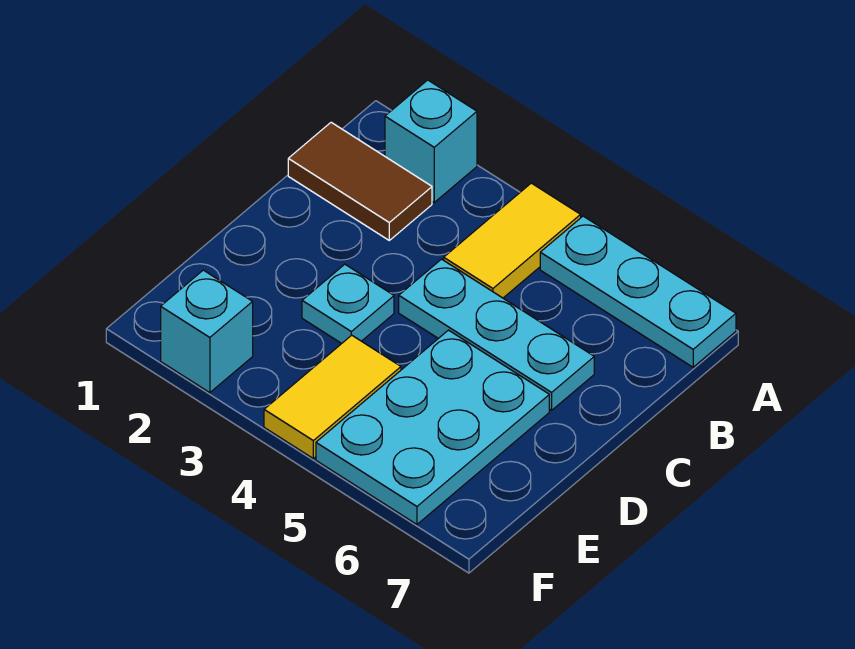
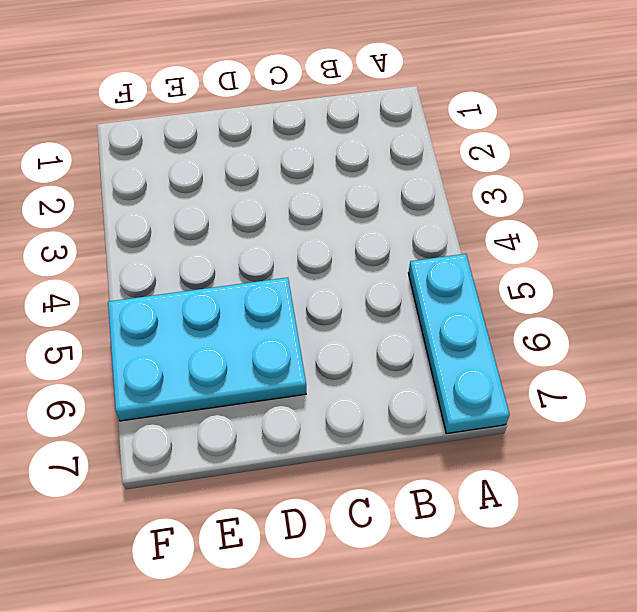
none -> cyan 1x1 brick [385,80,477,202]
none -> yellow 1x2 tile [444,183,581,298]

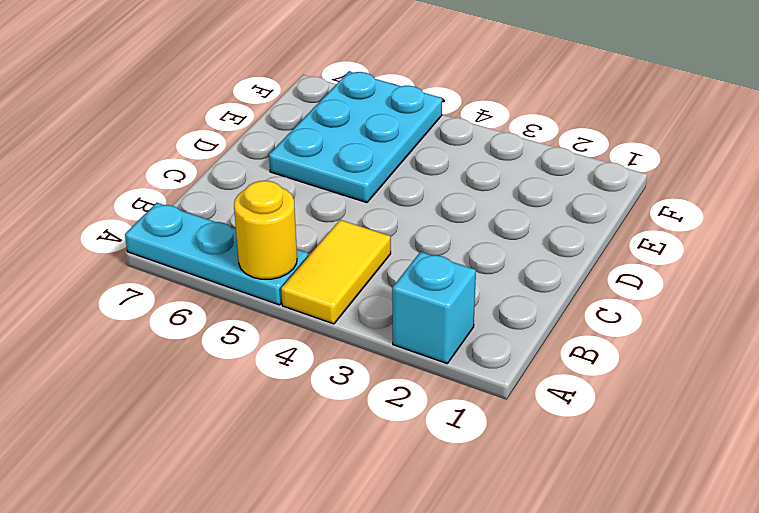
yellow 1x1 round brick [234,181,297,279] -> none
none -> brown 1x2 tile [288,122,432,240]
none -> cyan 1x3 plate [399,259,594,410]

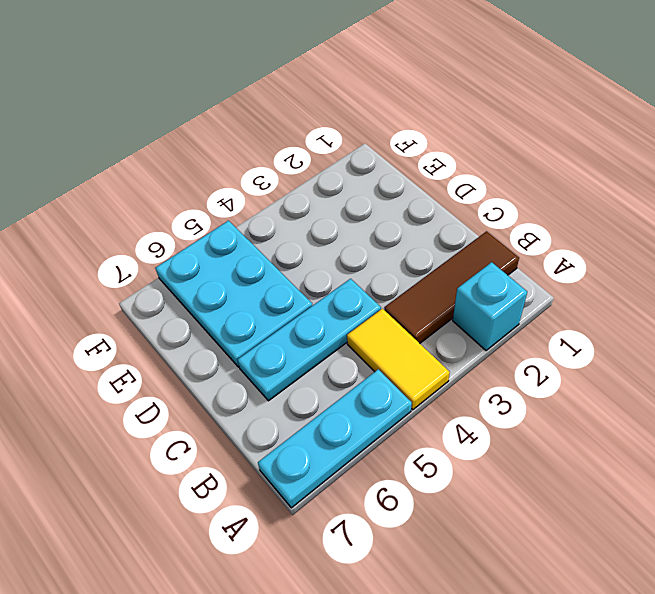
brown 1x3 tile [384,231,519,343] -> brown 1x2 tile [288,122,432,240]
none -> cyan 1x1 plate [302,264,394,344]
none -> yellow 1x2 tile [264,335,401,458]

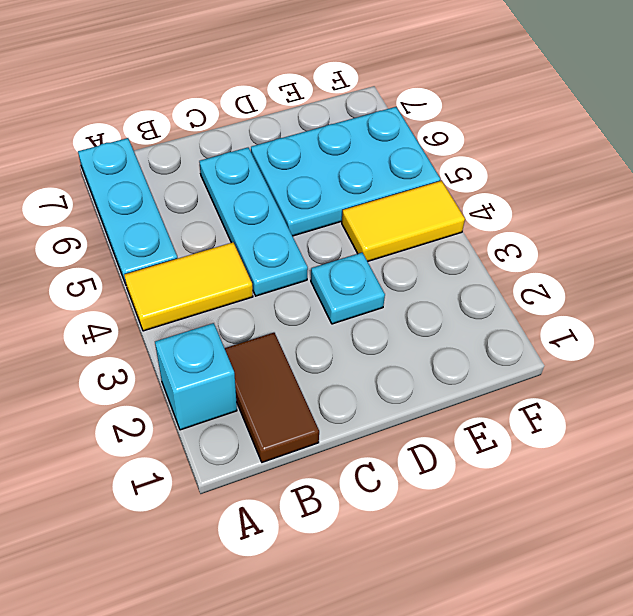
none -> cyan 1x1 brick [161,270,253,393]

